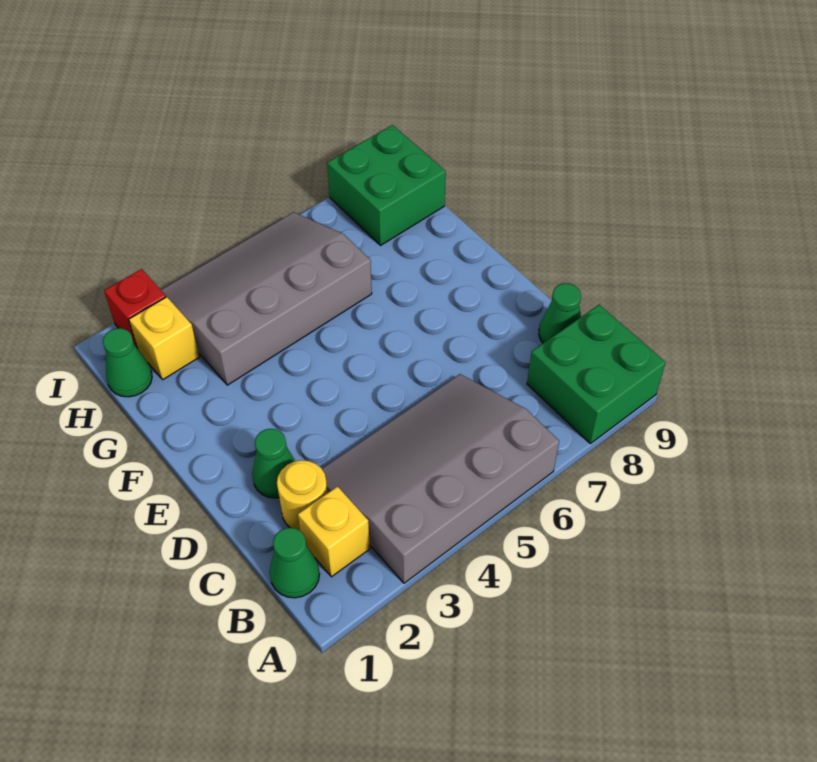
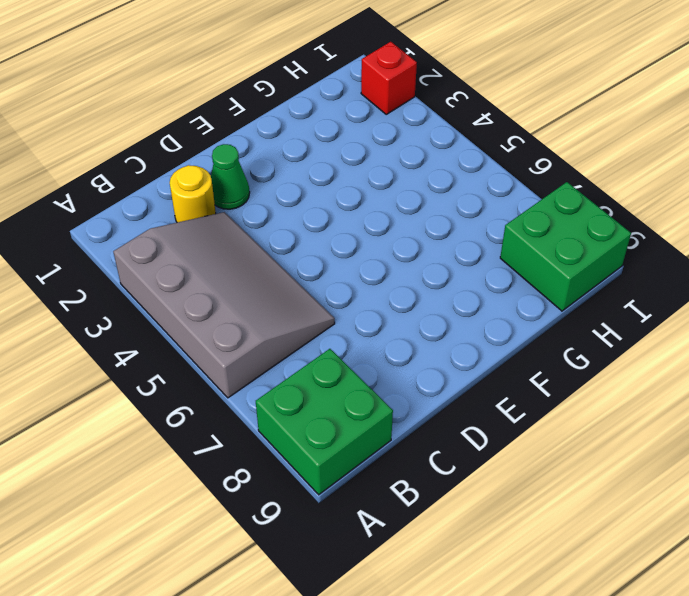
none -> green 1x1 cone [270,528,320,598]
none -> yellow 1x1 brick [298,486,370,577]
none -> green 1x1 cone [539,283,581,343]

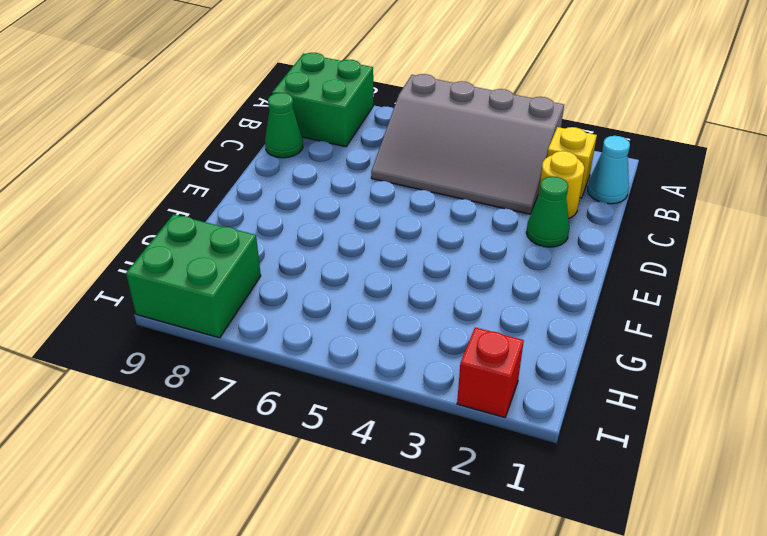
cyan 1x1 cone [588,136,630,204] -> green 1x1 cone [270,528,320,598]
none -> grey 3x4 slope [161,212,372,385]
none -> green 1x1 cone [103,328,152,397]
none -> yellow 1x1 brick [129,297,199,379]

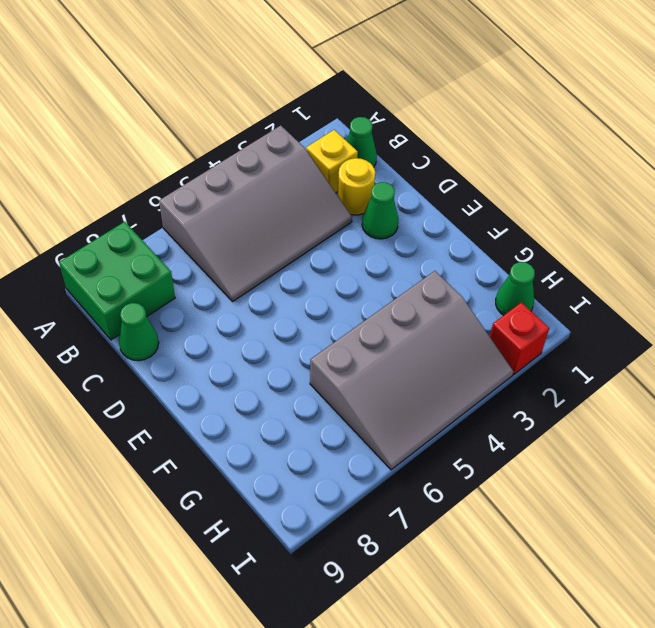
none -> yellow 1x1 brick [129,297,199,379]
none -> green 2x2 brick [327,125,446,245]

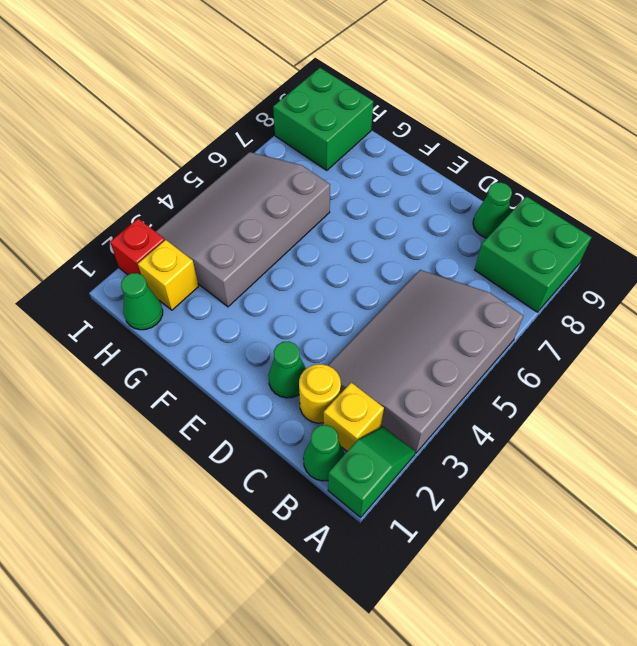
green 1x2 slope [328,426,415,517] -> none

